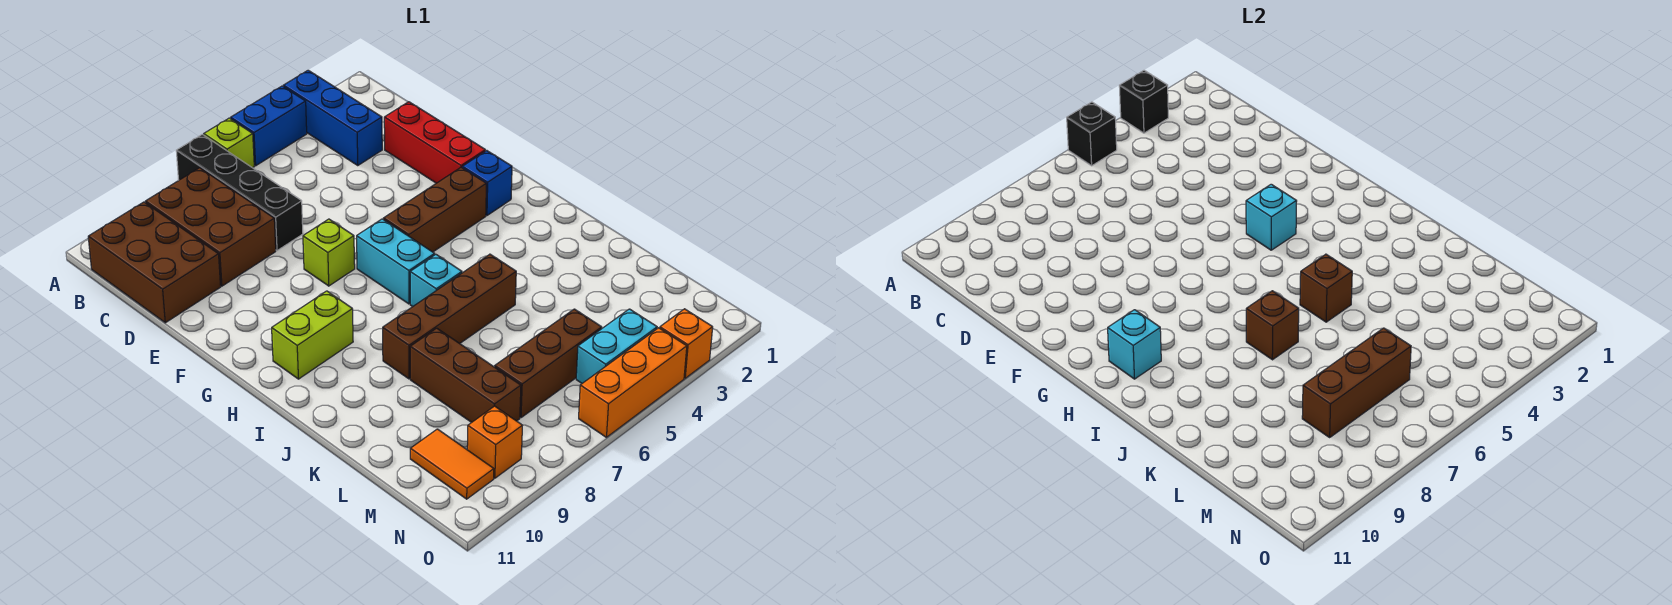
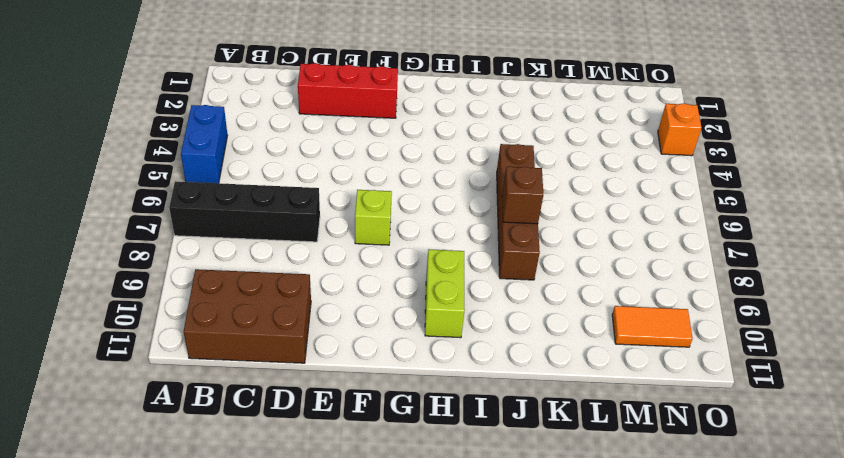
none -> blue 1x3 brick [283,70,382,165]
none -> lime 1x1 brick [204,118,254,168]
none -> brown 2x3 brick [145,168,276,286]

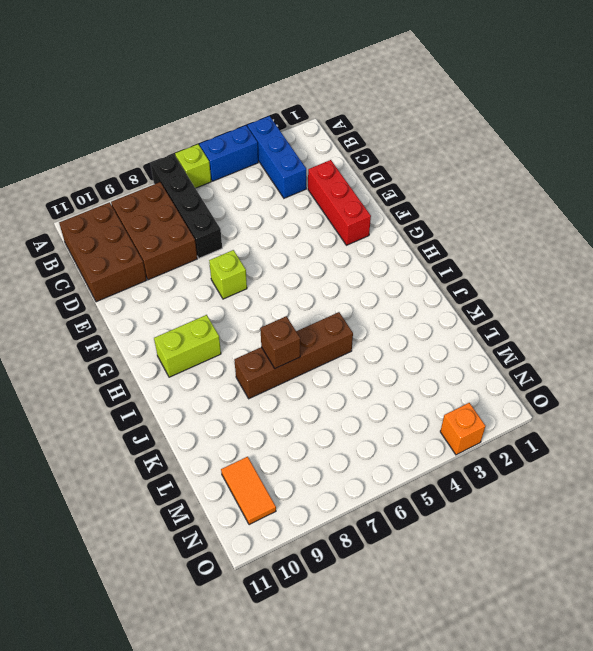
none -> blue 1x1 brick [462,151,512,215]
none -> brown 1x3 brick [383,167,486,252]
none -> cyan 1x2 brick [357,219,435,304]

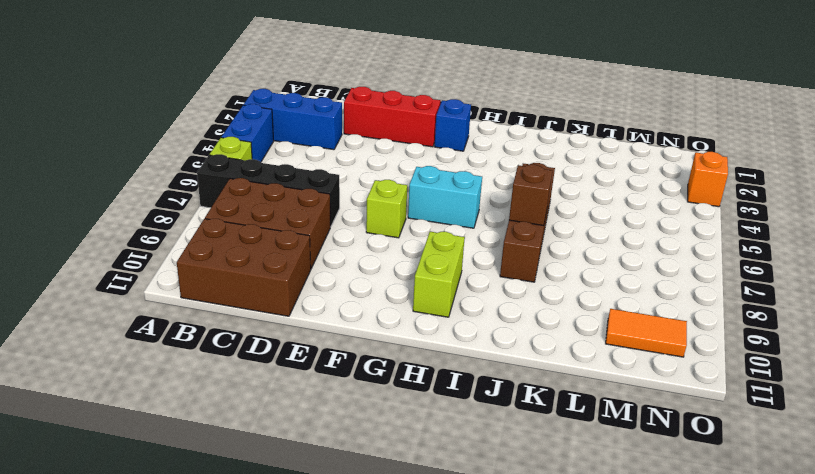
none -> brown 1x3 brick [383,167,486,252]
none -> cyan 1x1 brick [410,254,462,307]
none -> brown 1x3 brick [410,328,521,422]

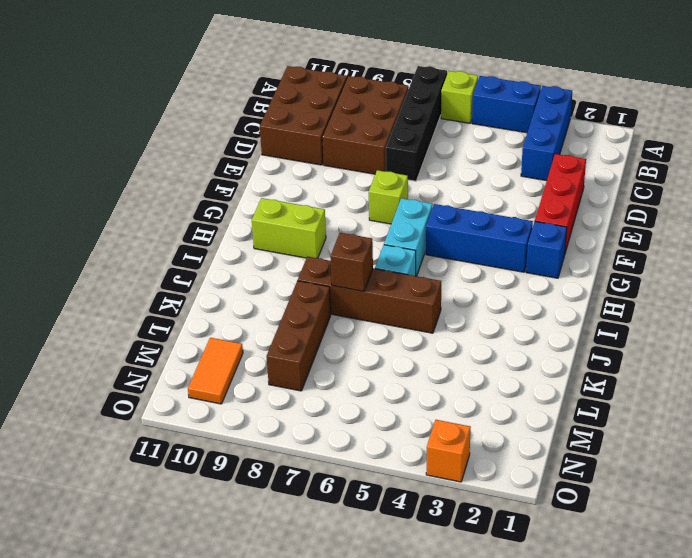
blue 1x3 brick [426,204,533,272] -> brown 1x3 brick [383,167,486,252]
none -> brown 1x3 brick [495,309,602,418]
none -> cyan 1x2 brick [576,309,657,383]
none -> orange 1x1 brick [467,406,522,478]

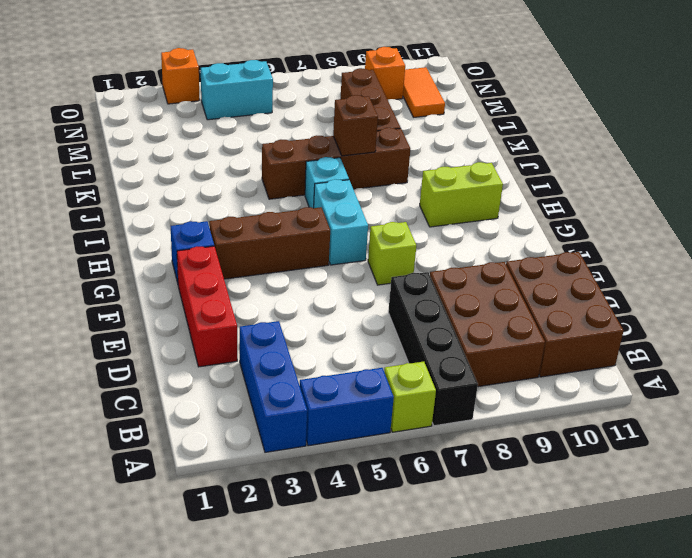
none -> brown 1x3 brick [495,309,602,418]
none -> orange 1x3 brick [579,328,687,437]
none -> black 1x1 brick [1119,70,1168,133]

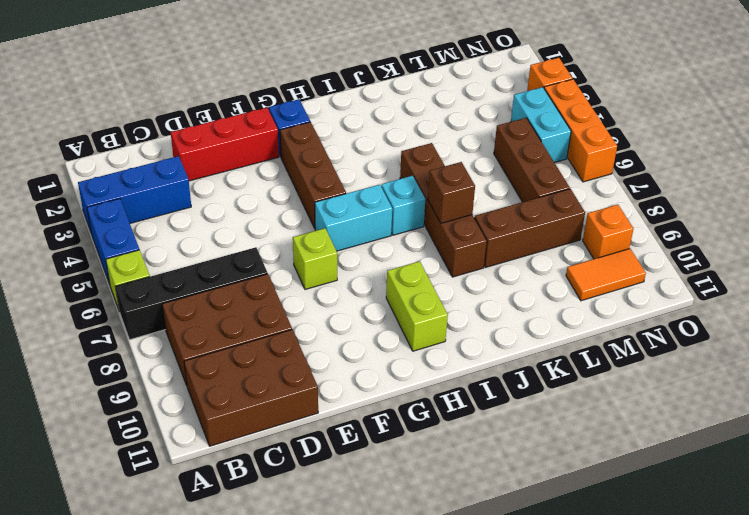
none -> black 1x1 brick [1119,70,1168,133]
none -> black 1x1 brick [1067,102,1117,166]
none -> cyan 1x1 brick [1246,184,1297,250]

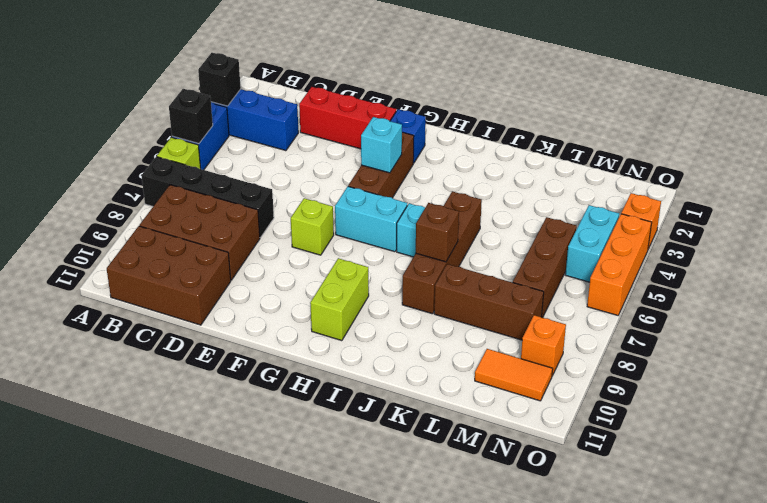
none -> cyan 1x1 brick [1108,310,1161,379]
none -> brown 1x1 brick [1300,254,1352,322]
none -> brown 1x3 brick [1302,328,1411,437]

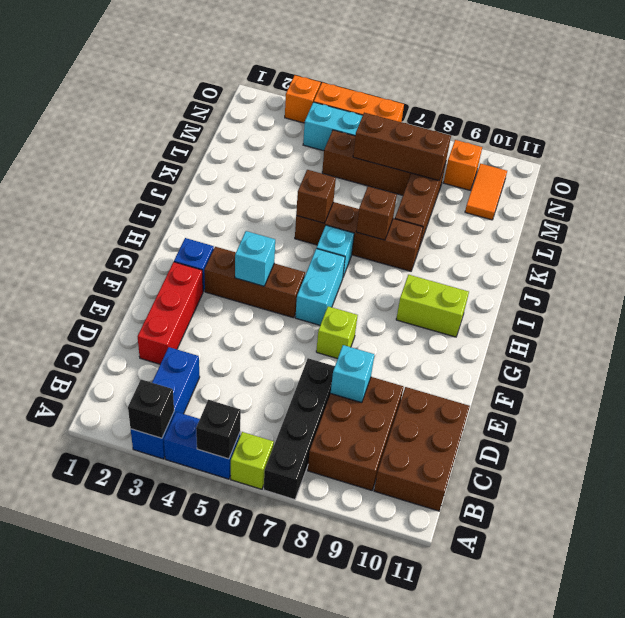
cyan 1x1 brick [331,345,375,403] -> cyan 1x1 brick moved to [1108,310,1161,379]

